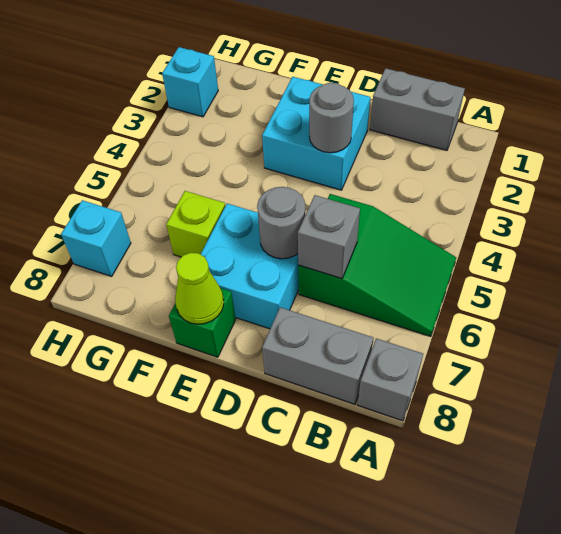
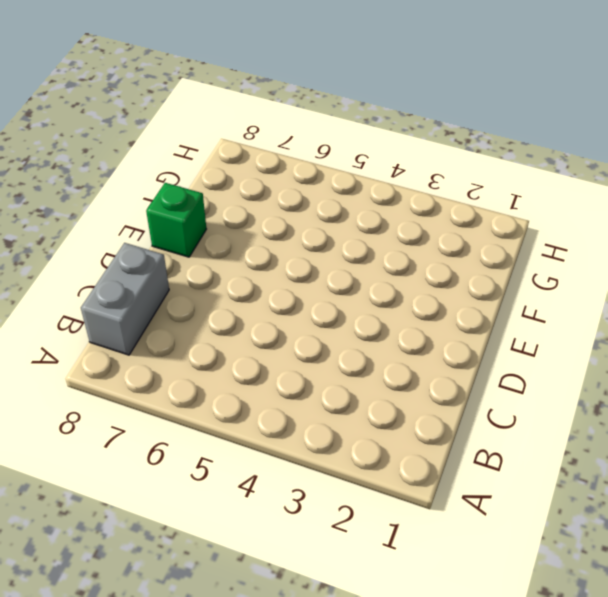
none -> green 2x3 slope [298,194,456,337]
none -> grey 1x1 brick [358,338,423,421]
none -> grey 1x2 brick [370,68,465,150]

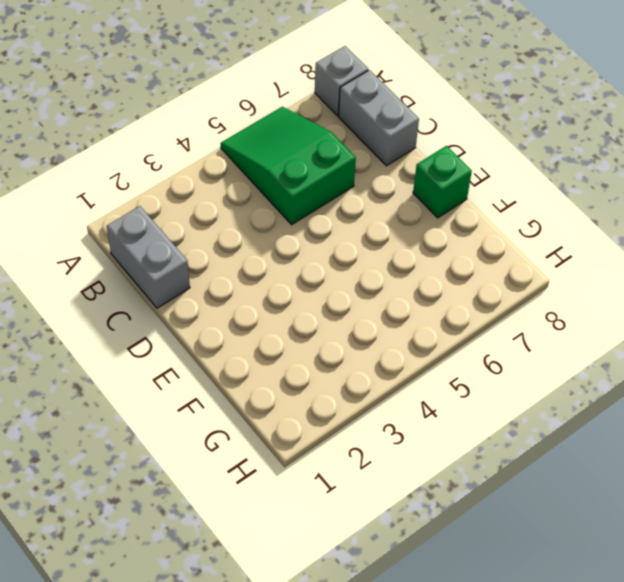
none -> cyan 2x2 brick [262,77,370,190]
none -> cyan 2x2 brick [201,204,299,329]
none -> lime 1x1 brick [166,191,225,257]

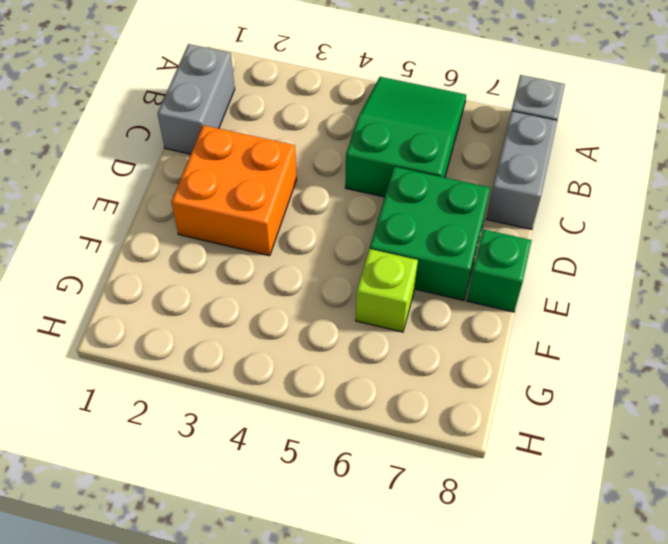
orange 2x2 brick [171,125,297,256] -> cyan 2x2 brick [262,77,370,190]
green 2x2 brick [370,167,490,300] -> cyan 2x2 brick [201,204,299,329]
none -> cyan 1x1 brick [162,47,218,117]
none -> cyan 1x1 brick [61,200,131,276]
none -> grey 1x1 brick [298,195,360,279]

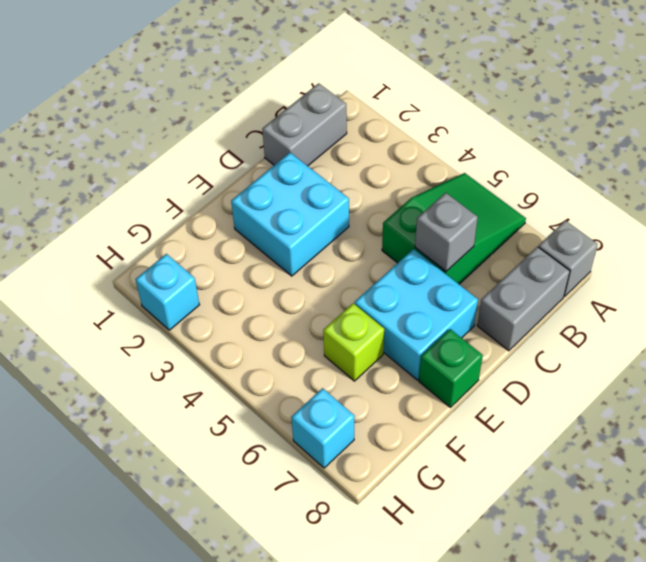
none -> grey 1x1 round brick [309,83,354,153]
none -> grey 1x1 round brick [257,187,305,259]
none -> lime 1x1 cone [175,253,224,324]

